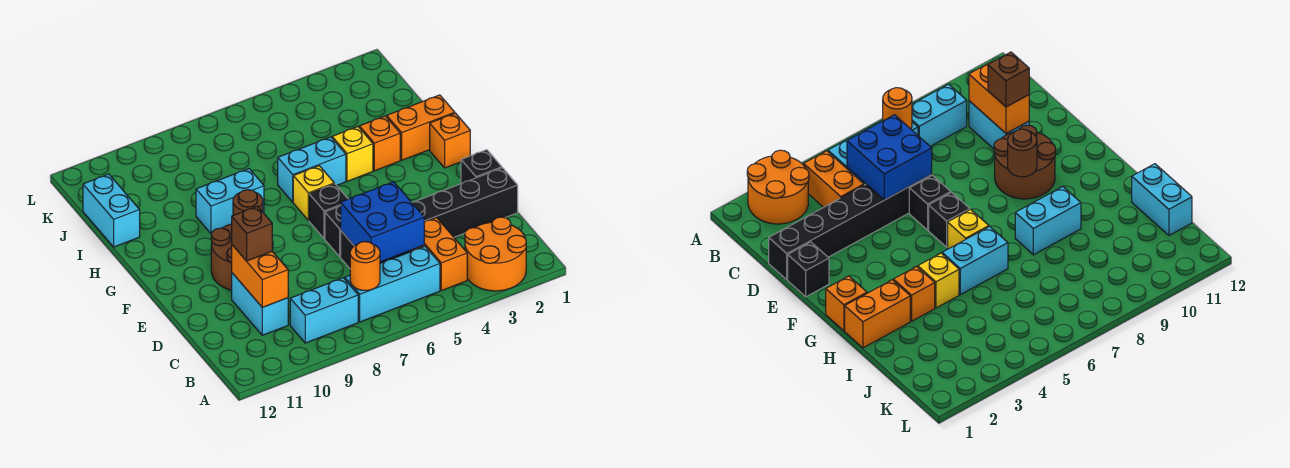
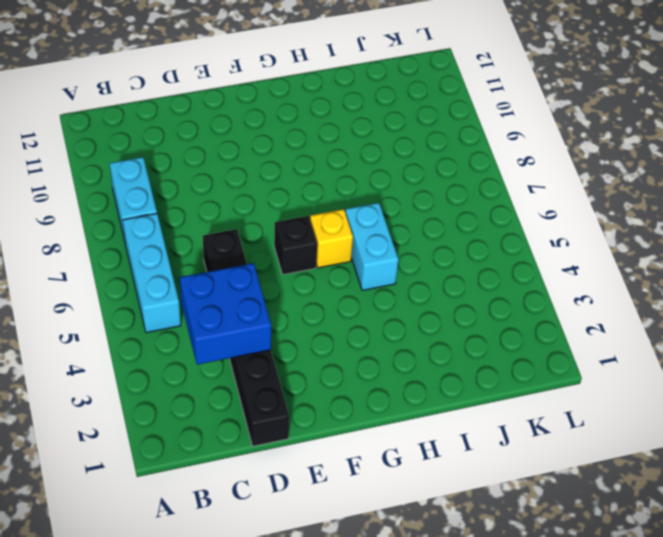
blue 2x2 brick [180,263,271,365] -> blue 2x2 brick moved to [341,182,424,262]
none -> orange 2x2 round brick [465,217,526,291]
none -> orange 1x2 brick [411,218,467,291]
none -> cyan 1x2 brick [232,273,288,335]

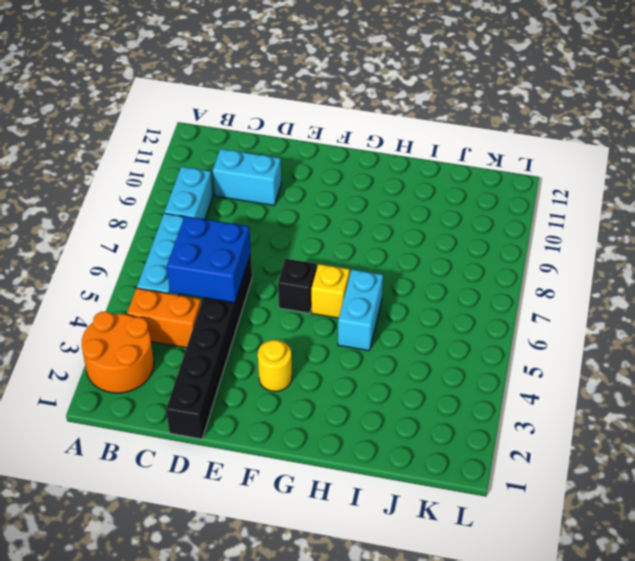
yellow 1x1 round brick [258,340,292,391] -> none
none -> black 1x1 brick [461,150,502,184]
none -> black 1x1 brick [325,205,341,257]
none -> brown 2x2 round brick [211,224,273,290]

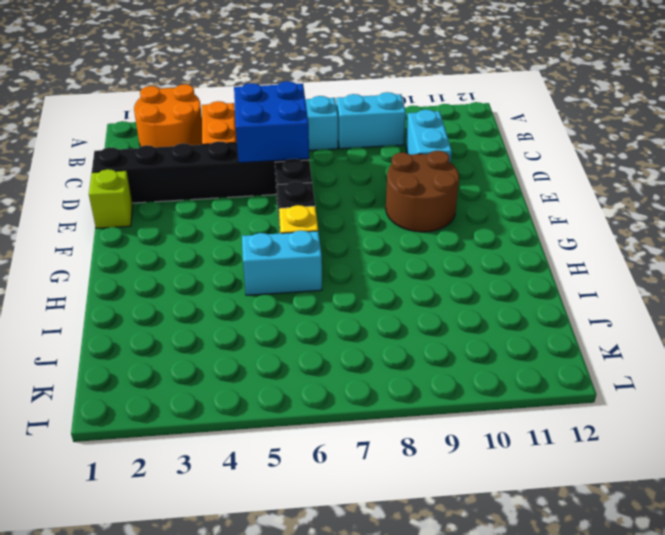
lime 1x1 brick [89,169,133,228] -> black 1x1 brick [461,150,502,184]
none -> orange 1x1 brick [430,113,470,168]
none -> orange 1x2 brick [387,95,455,160]
none -> orange 1x1 brick [359,116,400,171]

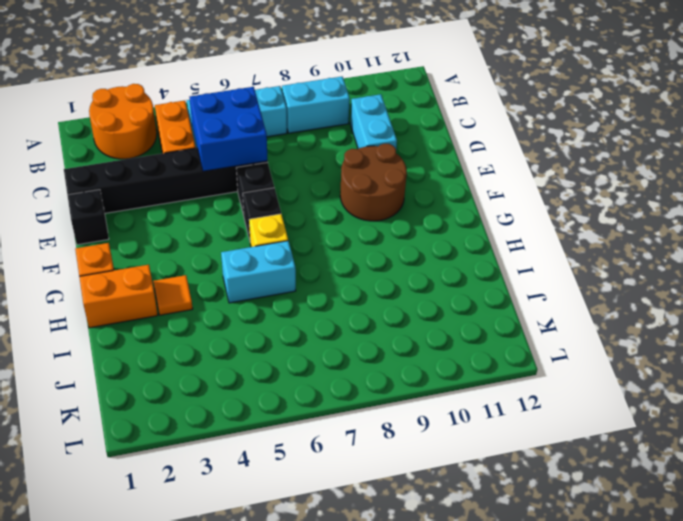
orange 1x1 tile [153,275,193,315] -> orange 1x1 brick [359,116,400,171]
none -> yellow 1x1 brick [332,127,373,181]
none -> cyan 1x2 brick [196,169,264,234]
none -> cyan 1x2 brick [83,174,140,247]

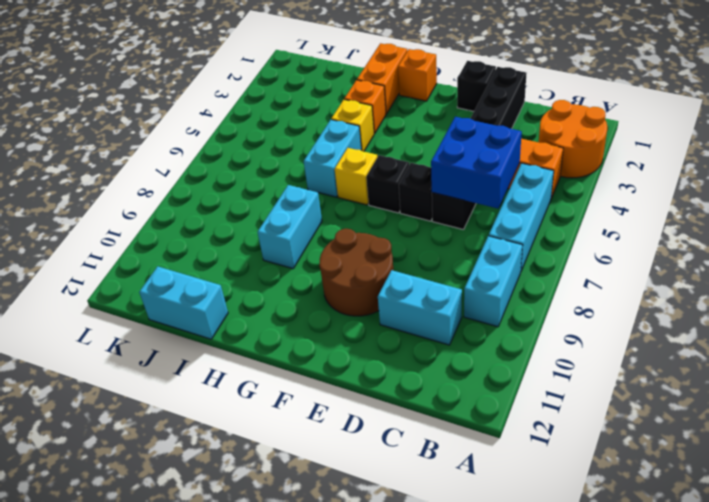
none -> orange 1x1 round brick [350,242,380,290]
none -> orange 1x2 brick [232,245,288,307]
none -> brown 1x1 round brick [233,190,263,215]

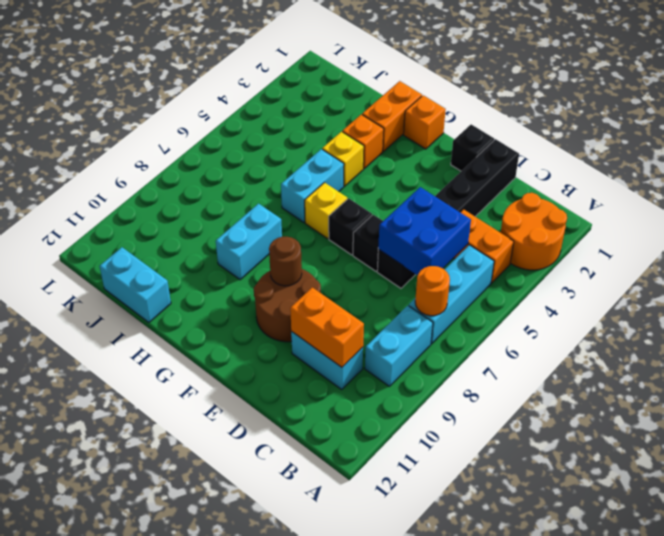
none -> brown 1x1 brick [232,206,272,261]

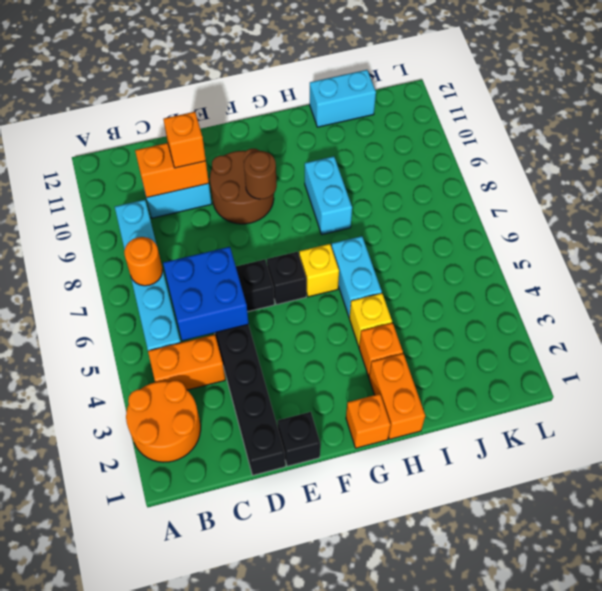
orange 1x1 brick [163,112,206,168] -> brown 1x1 brick [232,206,272,261]

